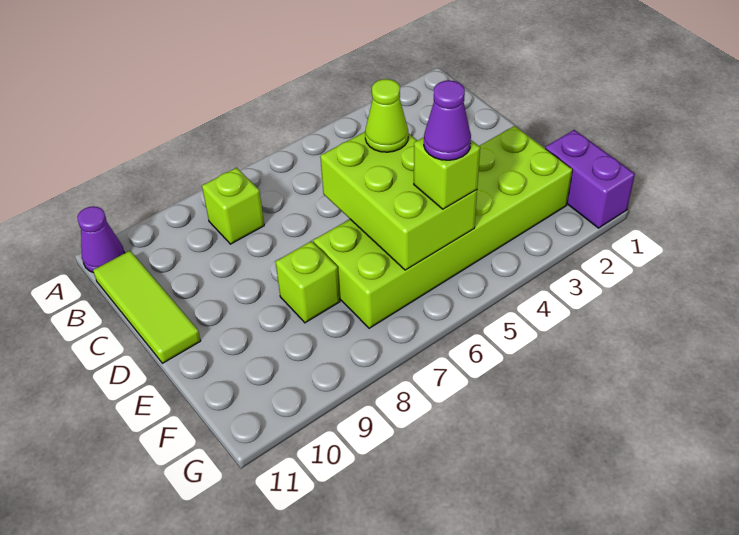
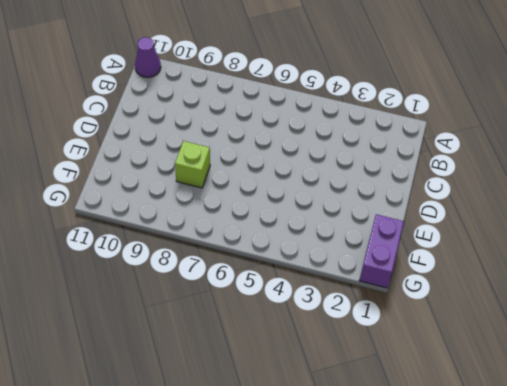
none -> lime 1x1 brick [202,168,264,244]
none -> lime 1x3 tile [93,251,201,363]

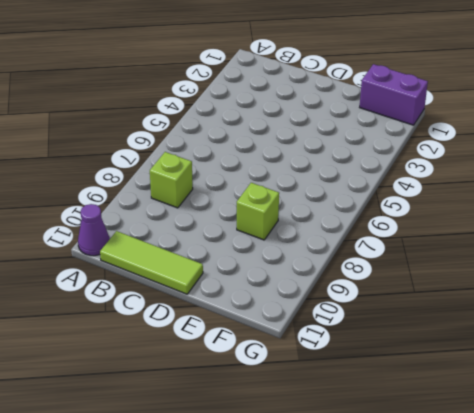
none -> lime 2x6 brick [313,126,572,328]
none -> lime 2x3 brick [320,132,477,270]

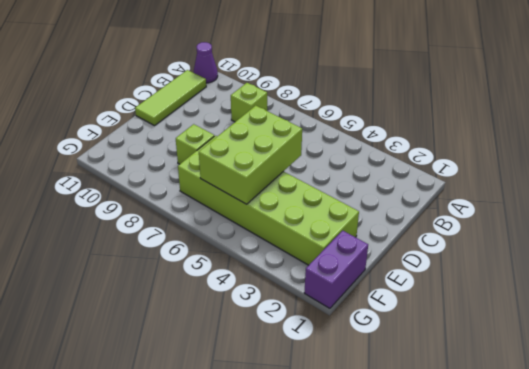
none -> lime 1x1 cone [365,79,408,152]
none -> lime 1x1 brick [414,137,480,209]

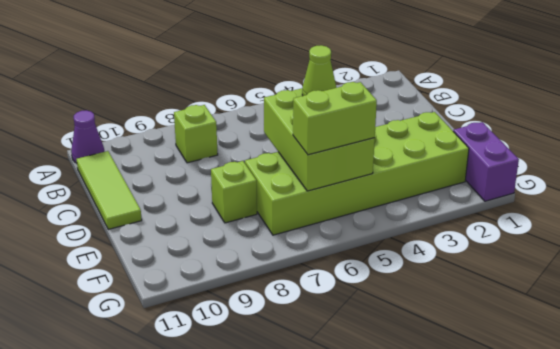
lime 1x2 brick [293,82,377,155] -> lime 1x1 brick [414,137,480,209]
none -> purple 1x1 cone [424,80,471,160]

